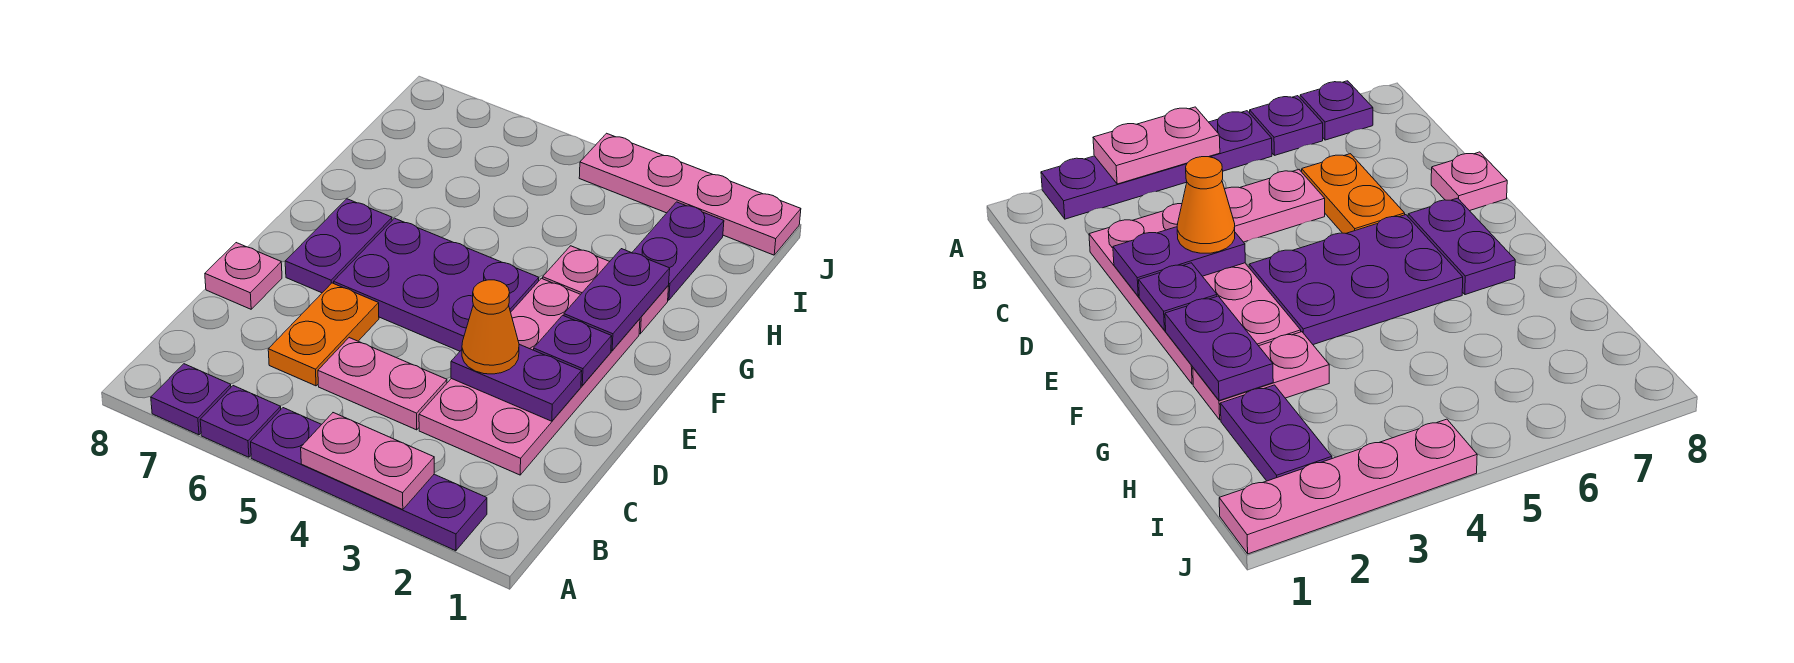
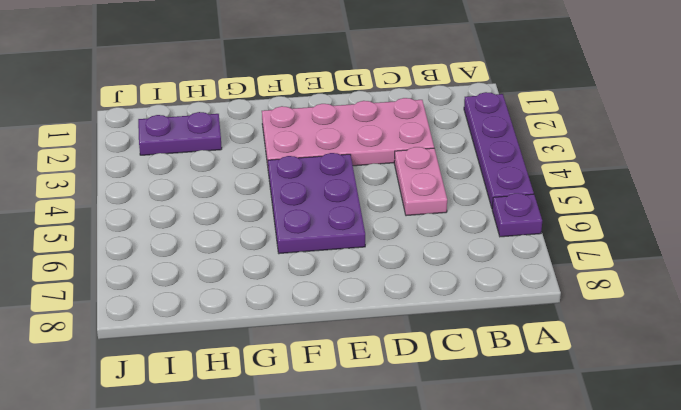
none -> purple 1x1 plate [151,364,231,435]
none -> orange 1x2 plate [268,283,379,386]
none -> pink 1x1 plate [205,243,282,309]

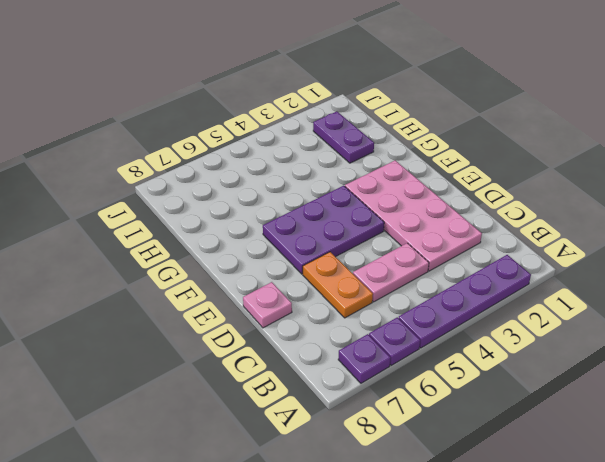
none -> purple 1x2 plate [285,199,392,293]
none -> pink 1x2 plate [543,246,669,334]
none -> pink 1x4 plate [579,133,801,255]

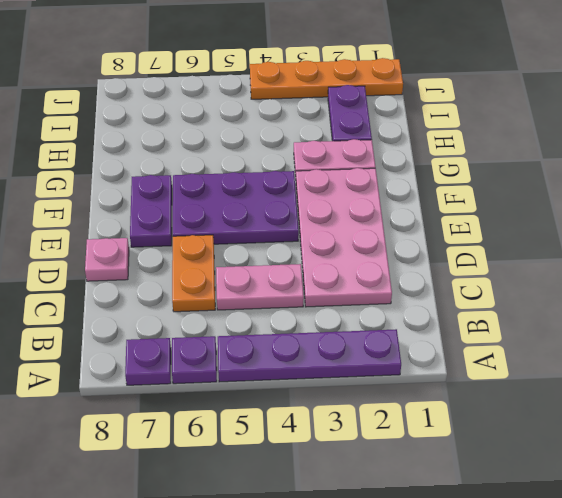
orange 1x4 plate [250,58,403,99] -> pink 1x4 plate [579,133,801,255]
none -> pink 1x2 plate [301,413,434,510]
none -> purple 1x2 plate [451,344,582,421]
none -> purple 1x1 plate [534,315,612,386]

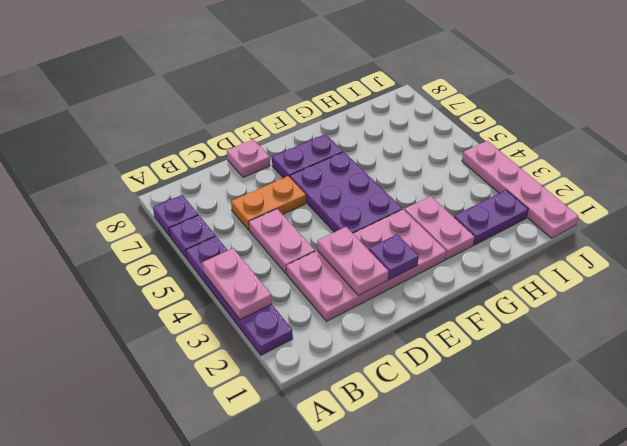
pink 1x2 plate [317,227,388,296] -> purple 1x2 plate [451,344,582,421]
none -> purple 1x2 plate [564,249,670,350]
none -> orange 1x1 cone [462,280,519,374]

